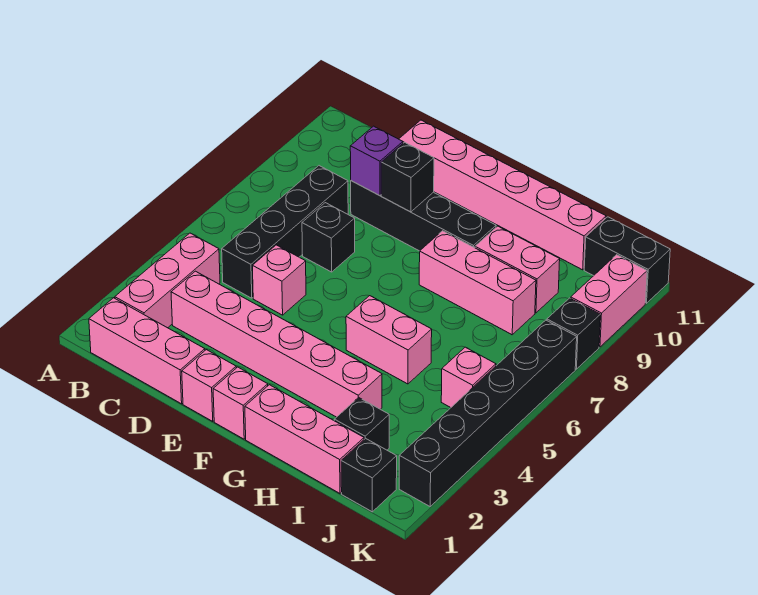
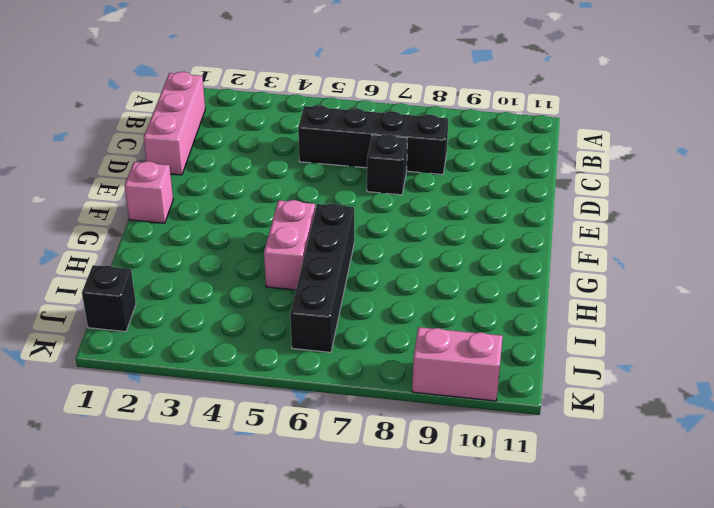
black 1x4 brick [290,204,354,352] -> black 1x4 brick moved to [351,181,496,251]
none -> pink 1x3 brick [115,233,220,328]
none -> pink 1x6 brick [171,271,382,417]
none -> pink 1x1 brick [253,245,306,315]

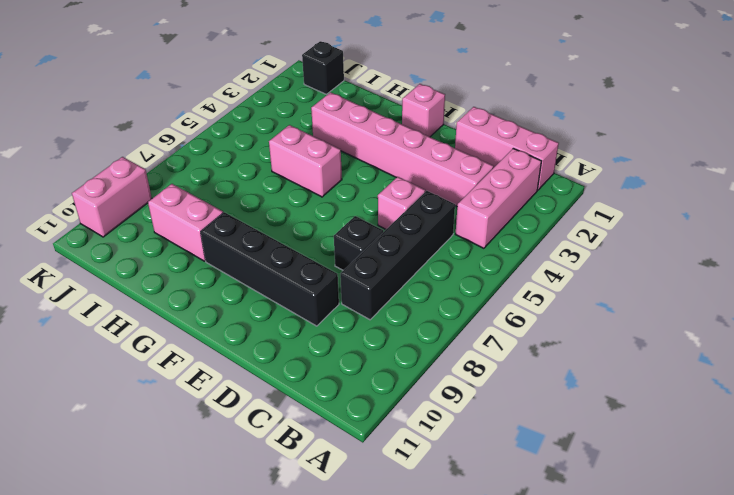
none -> pink 1x6 brick [399,120,606,270]
none -> pink 1x1 brick [182,350,236,421]
none -> pink 1x3 brick [245,385,364,493]

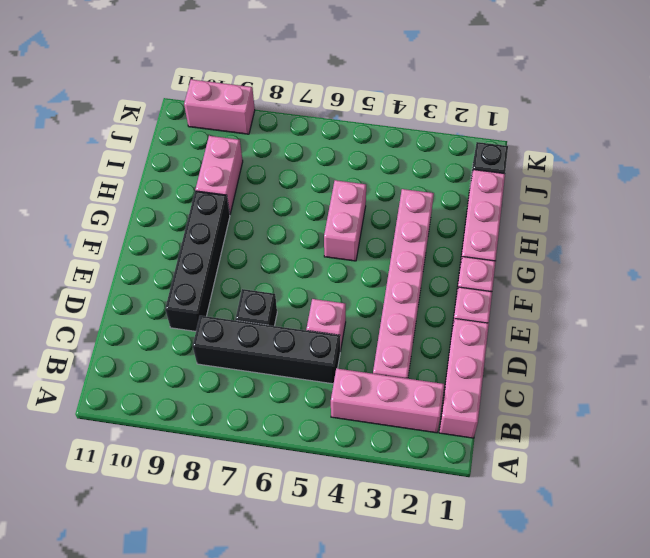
none -> pink 1x6 brick [399,120,606,270]
none -> pink 1x3 brick [419,231,536,335]
none -> black 1x1 brick [334,397,389,450]

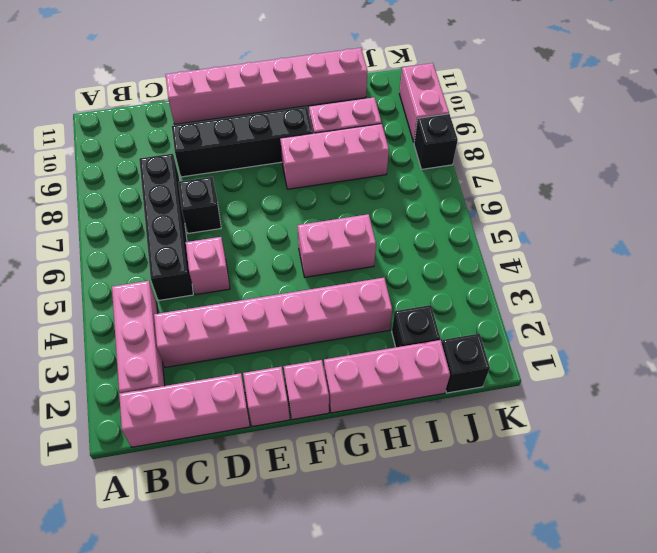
none -> pink 1x1 brick [441,347,496,408]
none -> black 1x2 brick [584,217,670,303]
none -> black 1x6 brick [399,320,577,506]

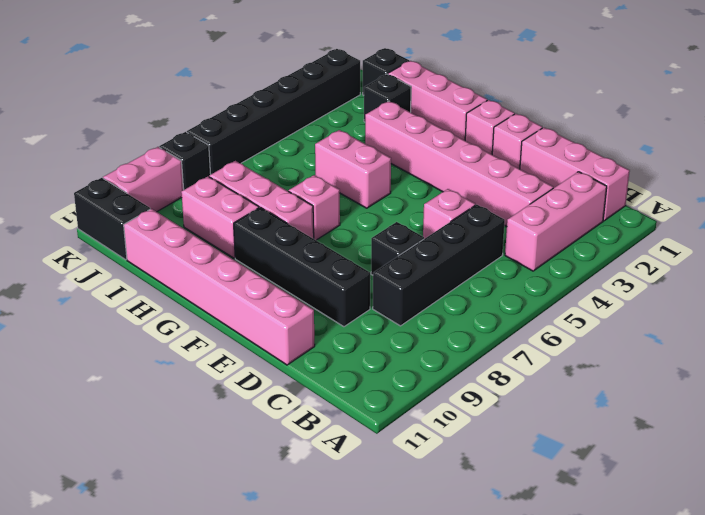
pink 1x1 brick [289,175,340,240] -> pink 1x1 brick moved to [441,347,496,408]
none -> purple 1x1 brick [350,126,403,196]
none -> black 1x1 brick [381,142,434,212]

